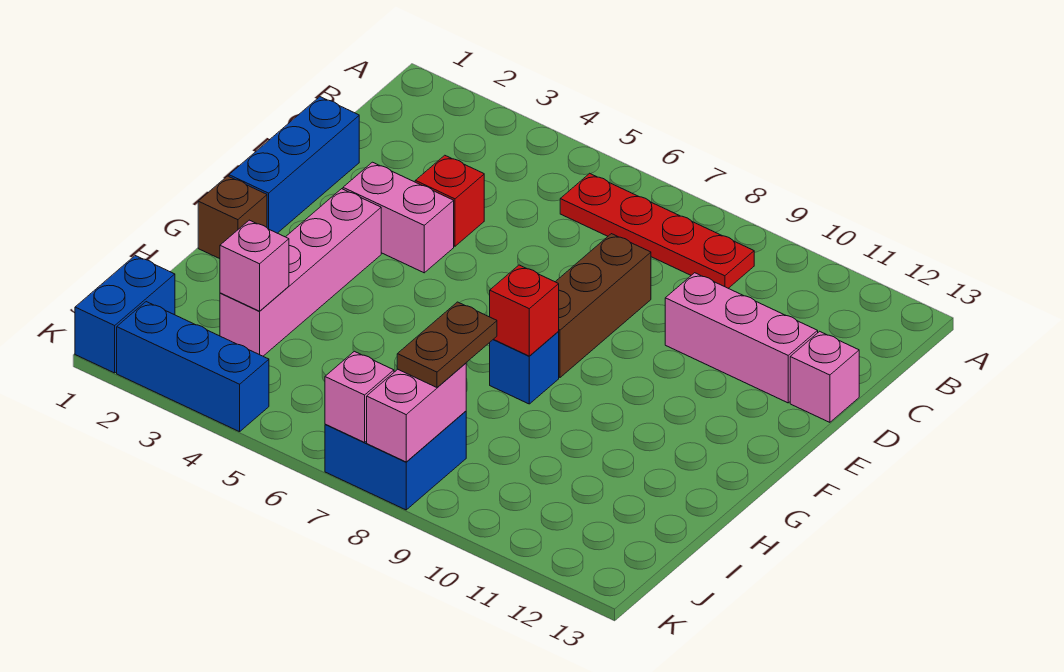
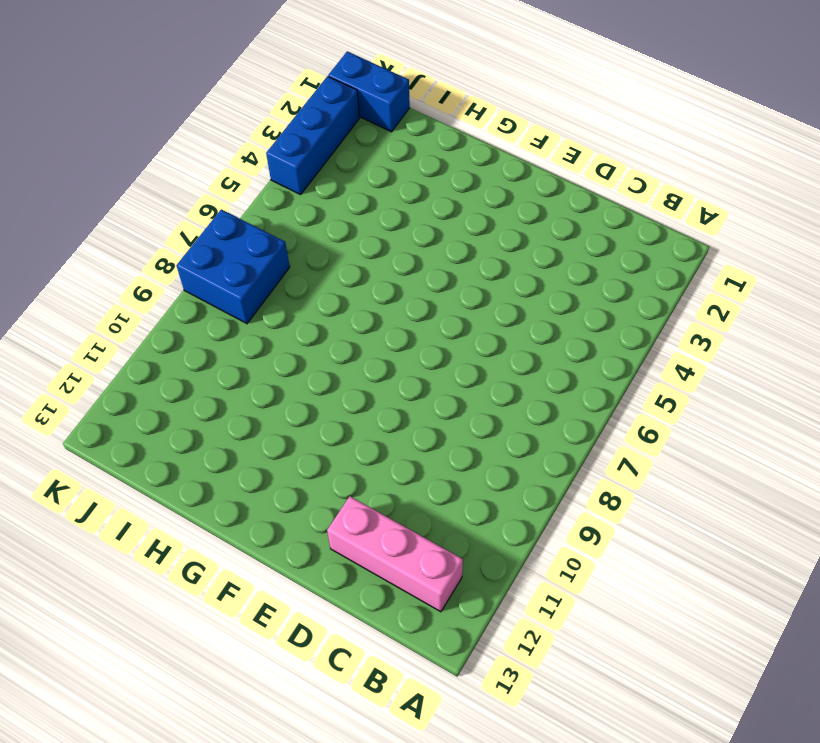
pink 1x3 brick [327,496,463,612] -> pink 1x3 brick turned to [665,273,818,403]
none -> red 1x4 plate [560,173,754,288]
none -> blue 1x3 brick [229,97,359,233]
none -> red 1x1 brick [415,155,484,246]

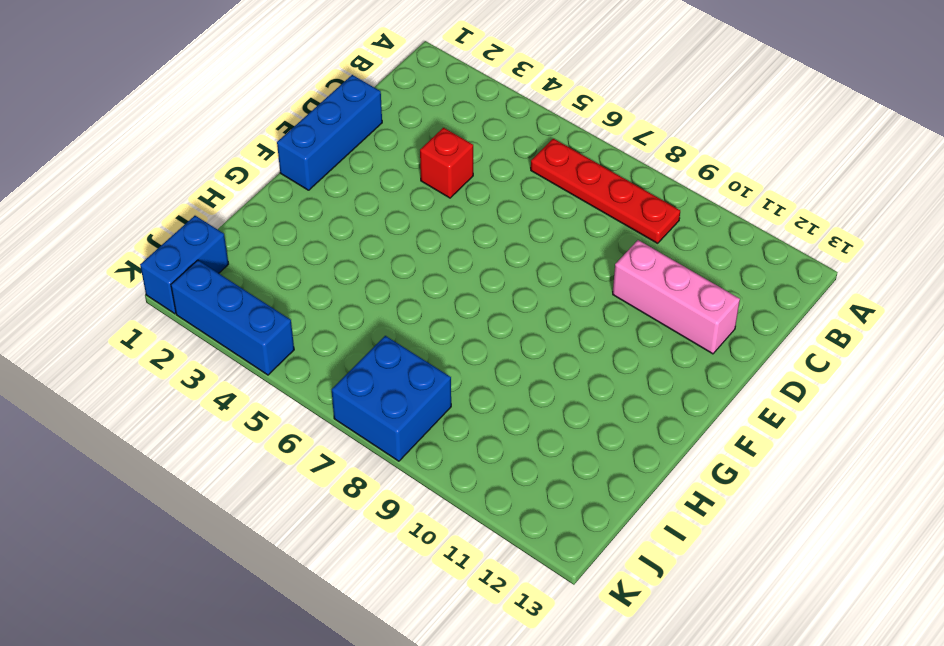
none -> brown 1x3 brick [556,234,651,377]
none -> pink 1x1 brick [790,331,859,422]
none -> pink 1x2 brick [343,162,454,273]

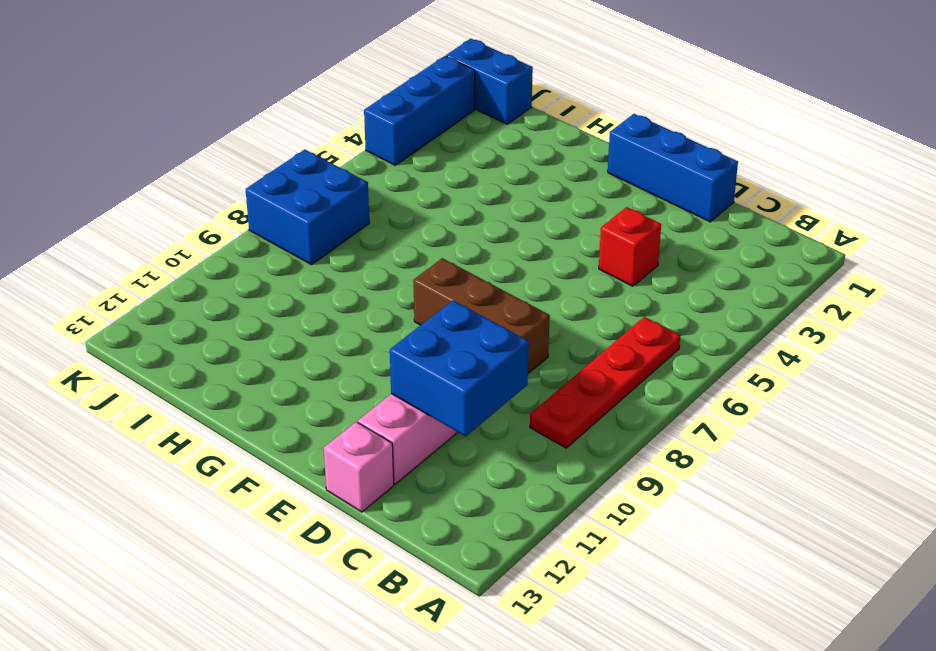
blue 2x2 brick [390,300,529,436] -> none
none -> pink 1x2 brick [343,162,454,273]
none -> pink 1x4 brick [220,189,381,356]
none -> brown 1x1 brick [198,176,267,259]

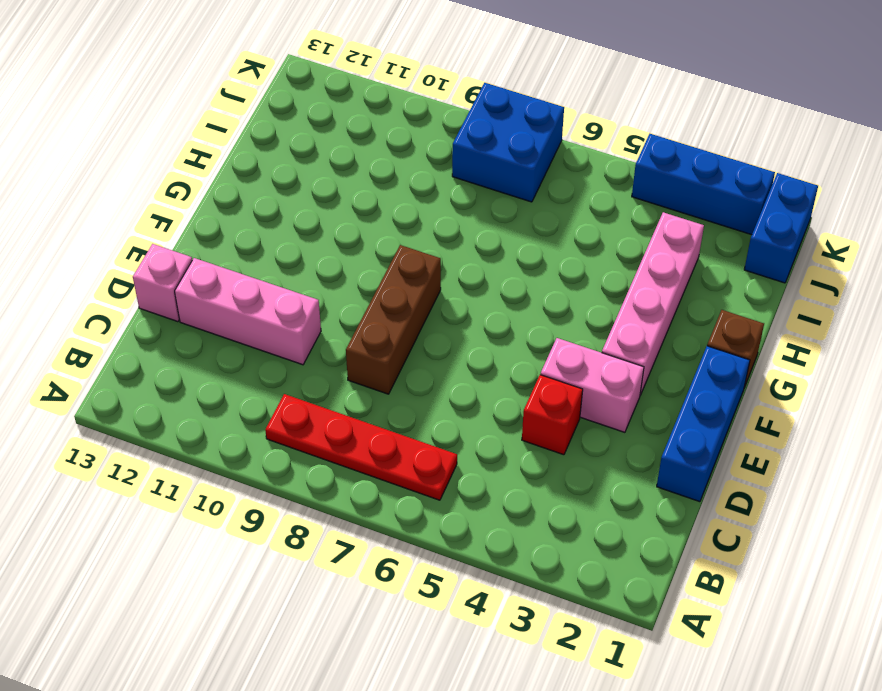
none -> blue 1x1 brick [490,332,559,404]
none -> red 1x1 brick [490,265,559,356]
none -> pink 1x1 brick [220,220,289,311]

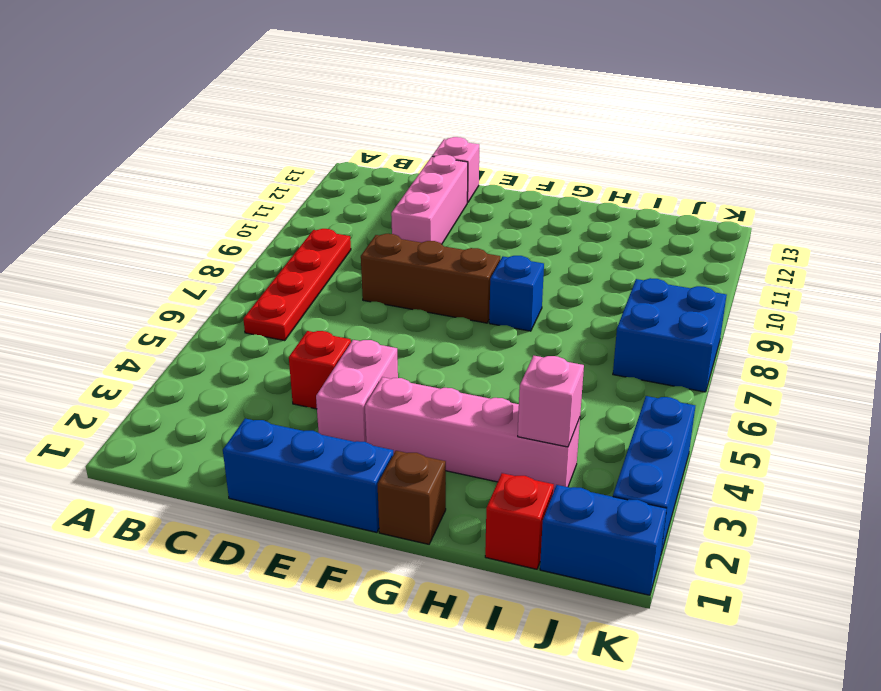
red 1x1 brick [485,473,554,569] -> red 1x1 brick moved to [490,265,559,356]
none -> pink 1x2 brick [367,363,466,462]
none -> pink 1x1 brick [325,351,394,442]
none -> brown 1x2 plate [397,302,497,387]

